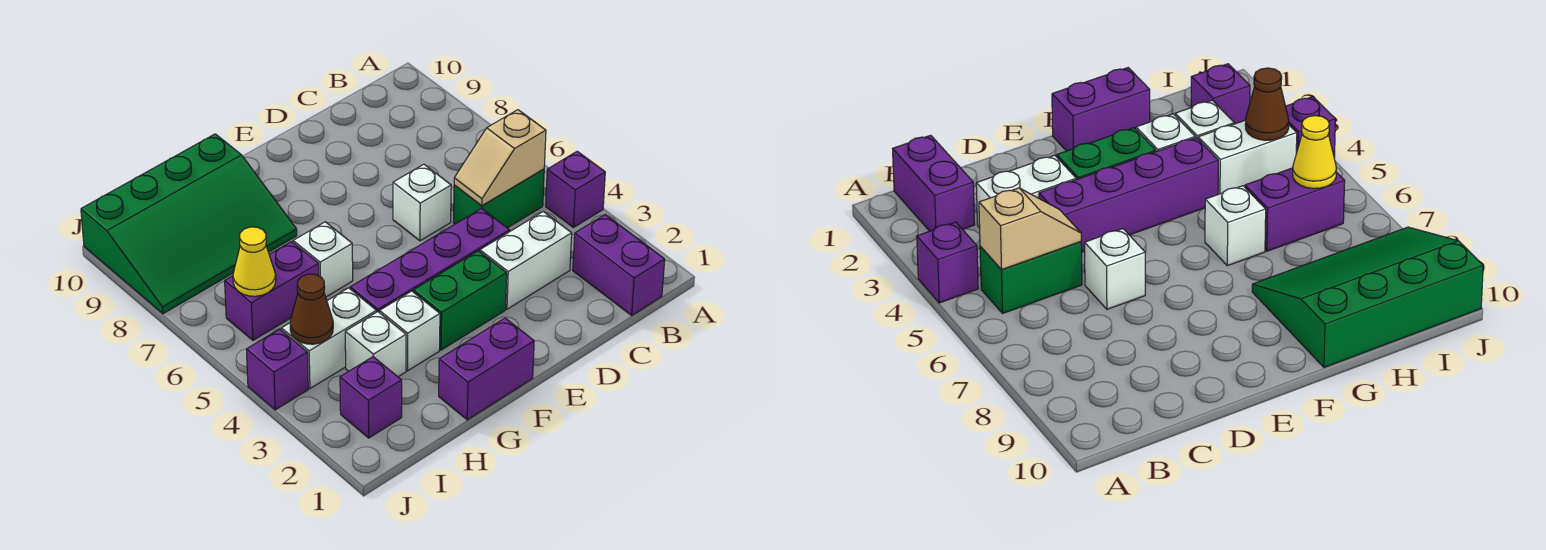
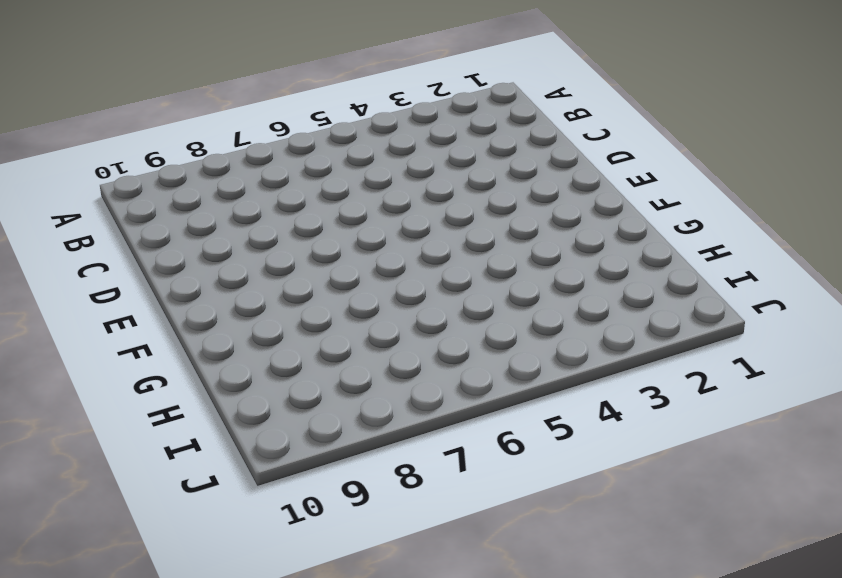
none -> purple 1x1 brick [546,151,605,227]
none -> purple 1x2 brick [573,215,665,315]
none -> green 1x2 brick [453,169,544,228]

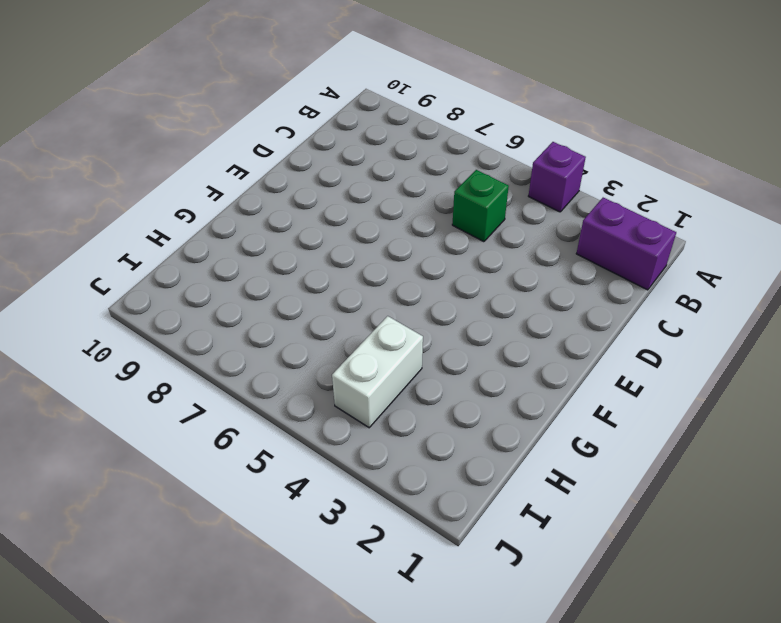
green 1x1 brick [452,170,509,242] -> green 1x2 brick [453,169,544,228]
none -> white 1x2 brick [480,211,572,309]
none -> purple 1x4 brick [350,208,510,313]
none -> white 1x1 brick [393,164,451,241]

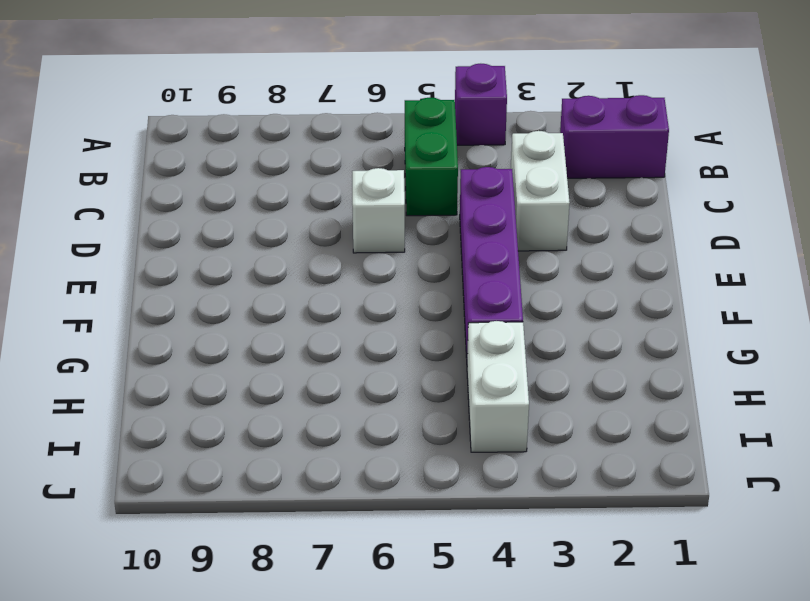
none -> green 1x2 brick [413,251,507,350]
none -> purple 1x2 brick [439,318,534,420]
none -> white 1x1 brick [380,291,440,371]

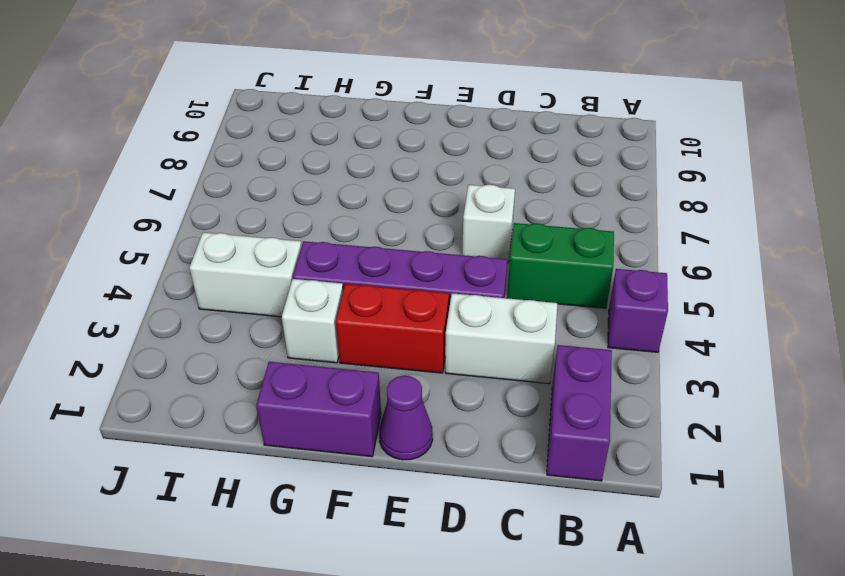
purple 1x1 cone [379,376,433,460] -> none
red 1x2 brick [336,284,449,373] -> green 1x2 brick [413,251,507,350]
none -> white 1x1 brick [293,222,353,297]
none -> green 3x4 slope [81,134,297,314]
none -> white 1x1 brick [345,312,406,377]

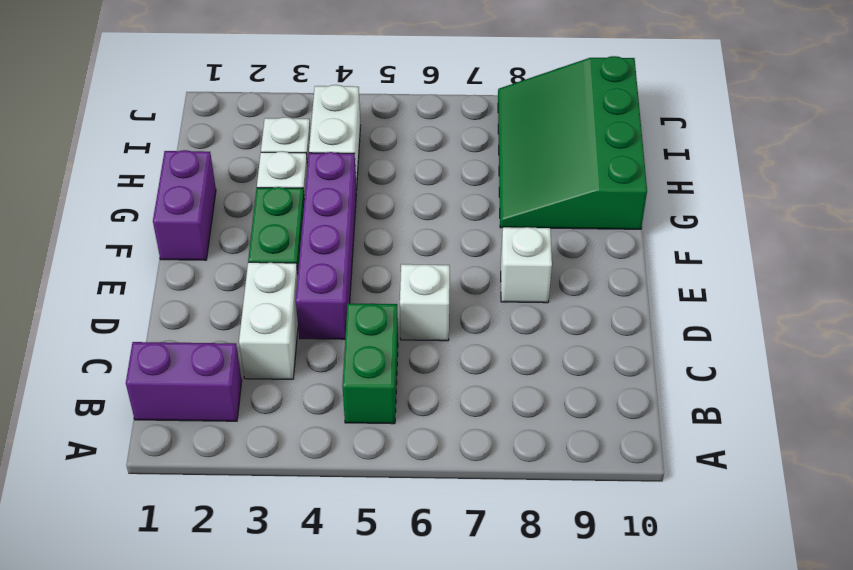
white 1x1 brick [501,227,552,303] -> white 1x1 brick moved to [293,222,353,297]
none -> purple 1x1 brick [546,151,605,227]
none -> purple 1x2 brick [225,242,319,340]
none -> purple 1x1 brick [340,357,402,438]

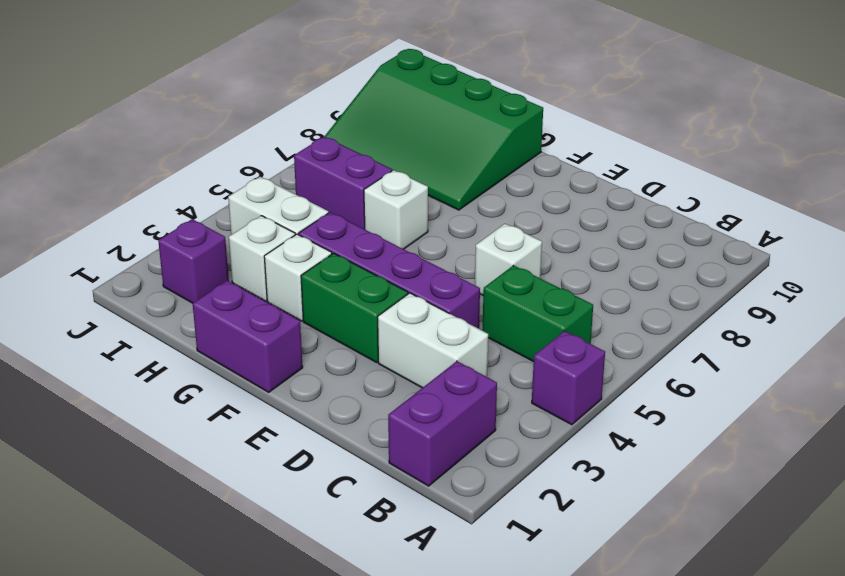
none -> purple 1x1 brick [246,329,308,410]
none -> tan 1x2 slope [454,110,546,206]
none -> brown 1x1 cone [290,274,333,344]

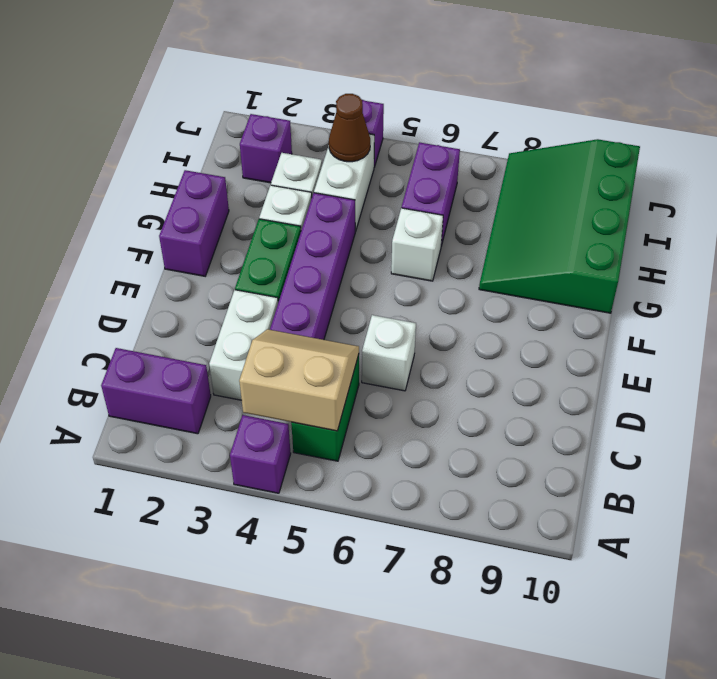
tan 2x2 slope [239,329,359,431] -> tan 1x2 slope [454,110,546,206]
none -> yellow 1x1 cone [233,227,276,296]

